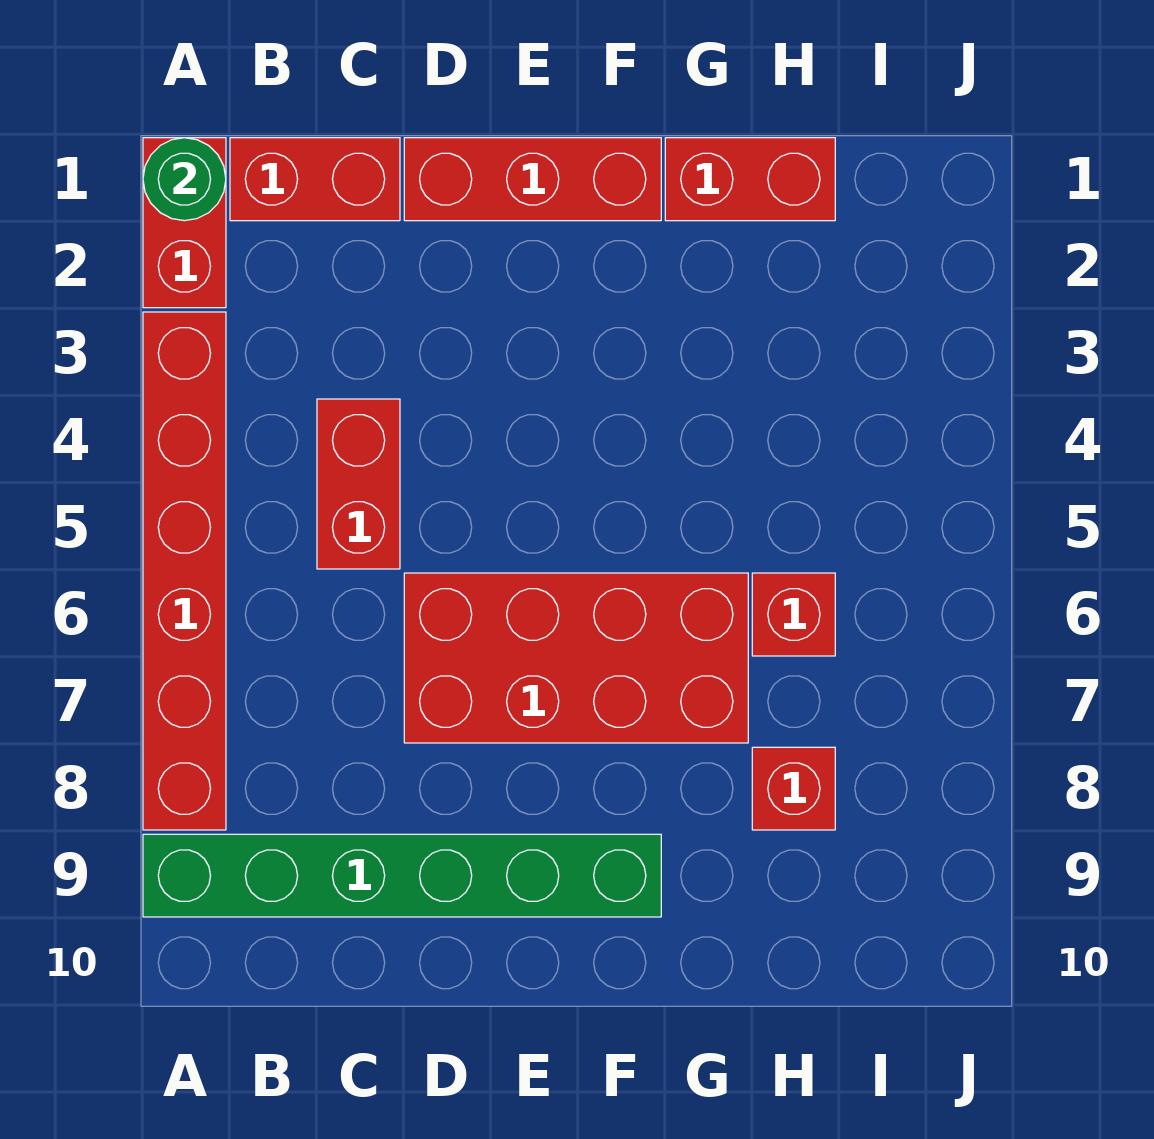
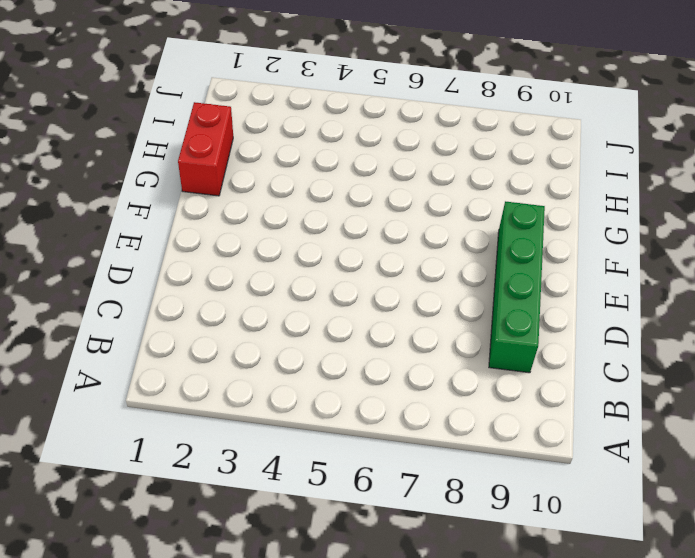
green 1x4 brick [489,201,545,373] -> green 1x6 brick [143,834,661,917]
none -> red 1x2 brick [143,138,226,308]
none -> red 1x6 brick [143,312,226,830]

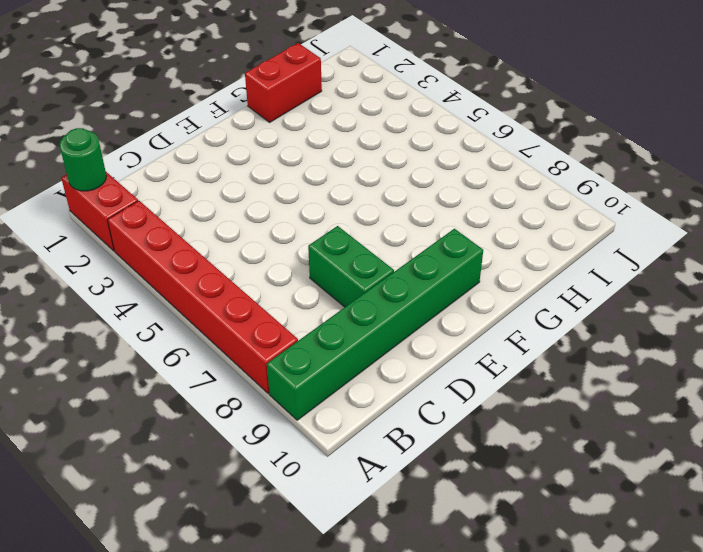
green 1x2 brick [308,226,394,307] -> red 2x4 brick [404,573,748,743]
none -> red 1x2 brick [230,138,400,221]
none -> red 1x2 brick [317,399,400,569]

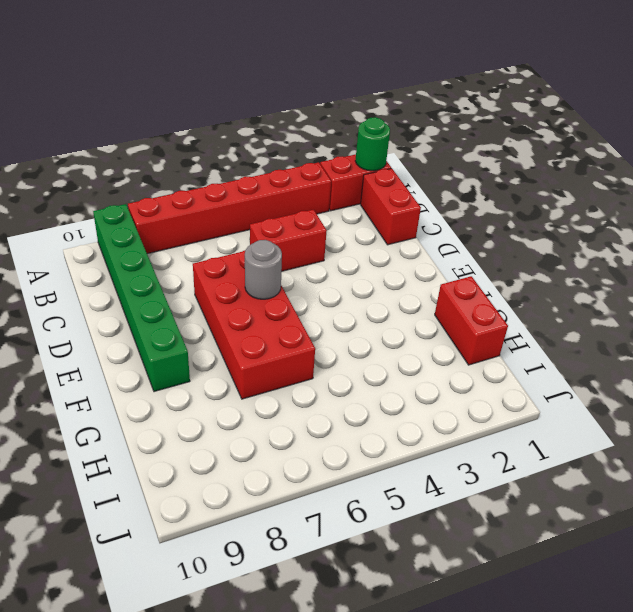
grey 1x1 round brick [245,240,282,299] -> none
none -> red 1x3 brick [404,138,661,221]
none -> red 1x1 brick [752,573,835,656]

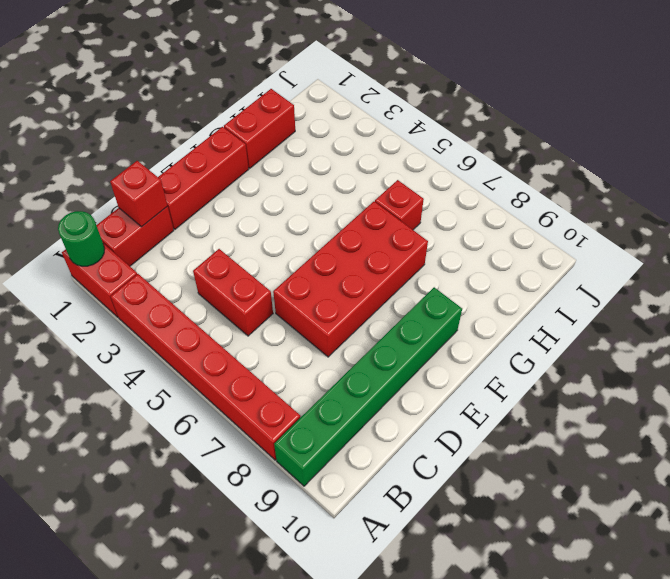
red 1x1 brick [110,161,167,227] -> red 1x1 brick moved to [752,747,835,830]

